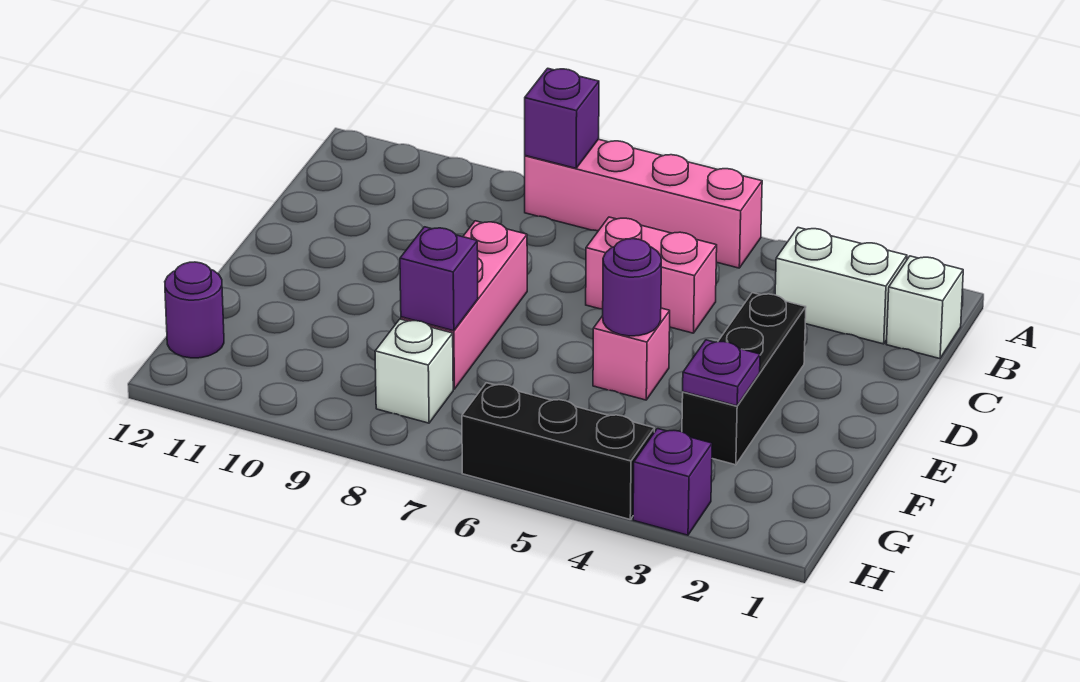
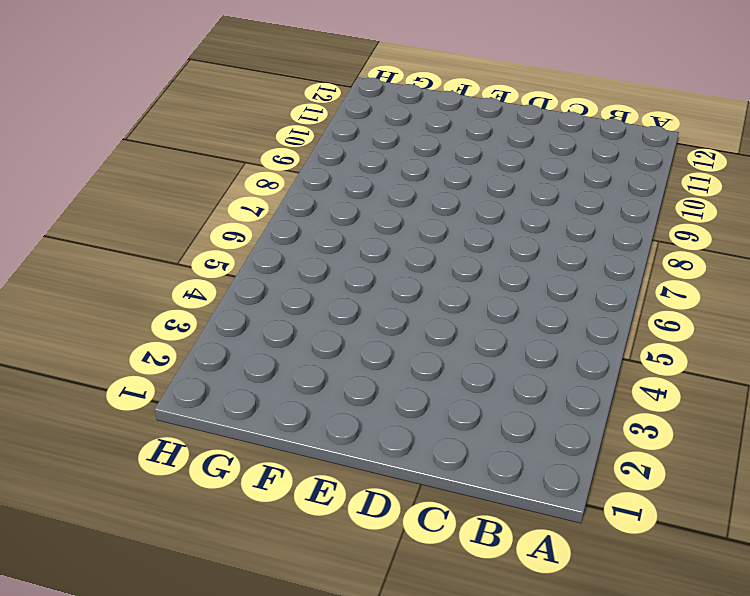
none -> pink 1x4 brick [525,139,762,268]
none -> white 1x1 brick [886,256,963,359]
none -> white 1x2 brick [775,228,907,344]

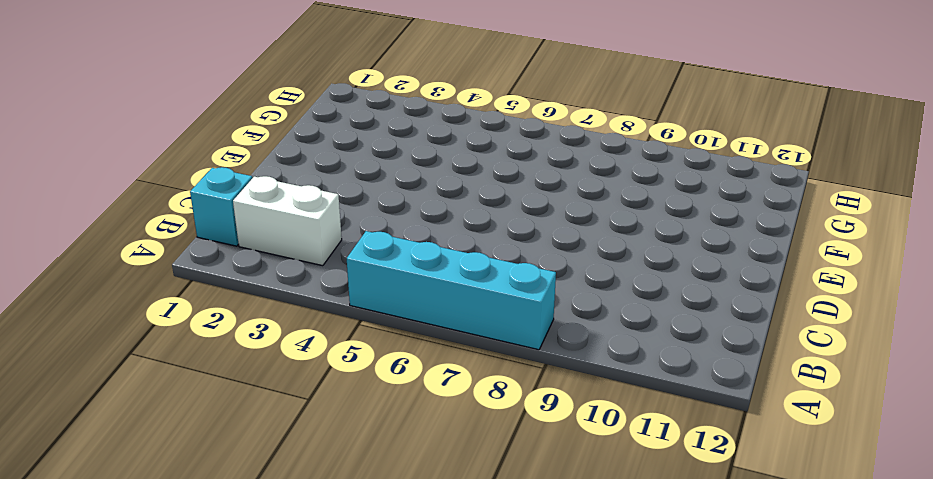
cyan 1x4 brick [347,231,556,350] -> pink 1x4 brick [525,139,762,268]
cyan 1x1 brick [190,167,252,246] -> white 1x1 brick [886,256,963,359]
none -> pink 1x2 brick [586,217,717,333]
none -> black 1x3 brick [682,293,806,465]
none -> pink 1x3 brick [401,221,527,389]

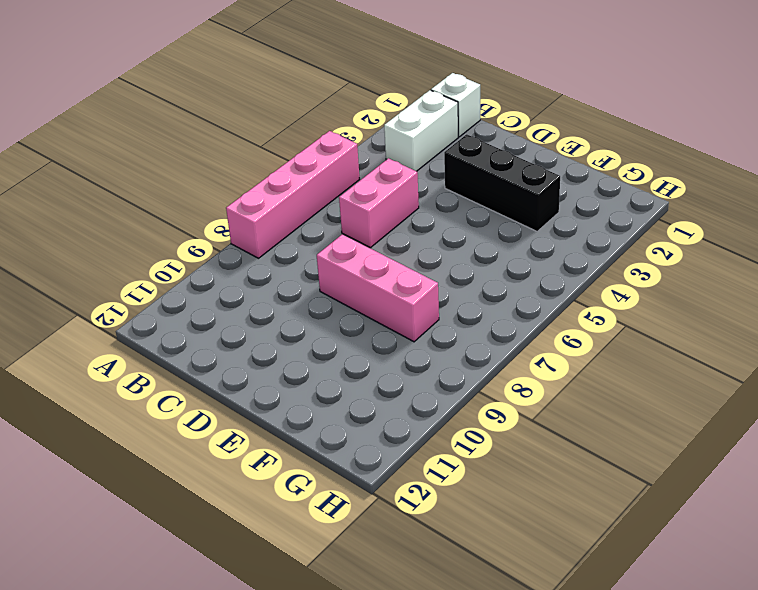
none -> pink 1x1 brick [593,308,670,400]
none -> white 1x1 brick [375,319,453,423]
none -> purple 1x1 round brick [165,262,224,358]

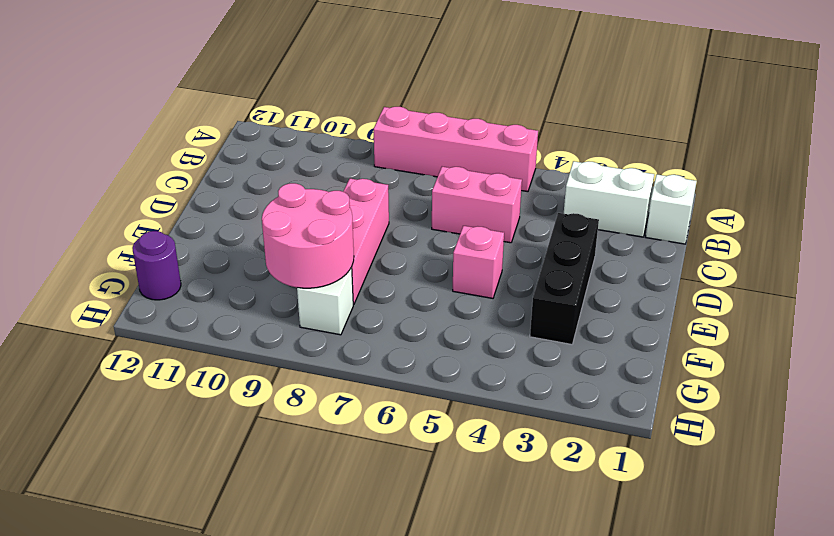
pink 2x2 round brick [262,183,354,288] -> purple 1x1 brick [400,227,478,331]
none -> purple 1x1 brick [633,429,712,535]
none -> black 1x3 brick [462,383,654,519]
none -> purple 1x1 brick [525,68,599,168]

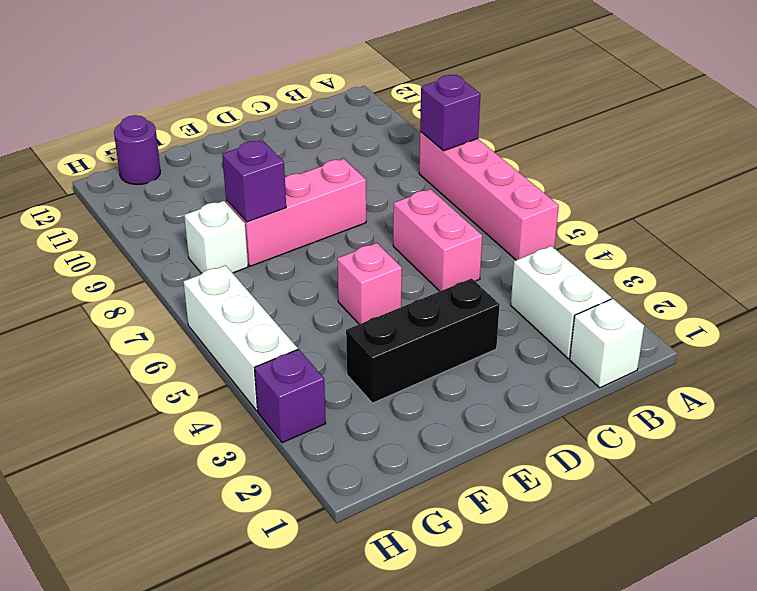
white 1x3 brick [183,265,298,411] -> black 1x3 brick [462,383,654,519]
none -> purple 1x1 round brick [603,239,661,336]
none -> purple 1x1 plate [683,340,760,406]

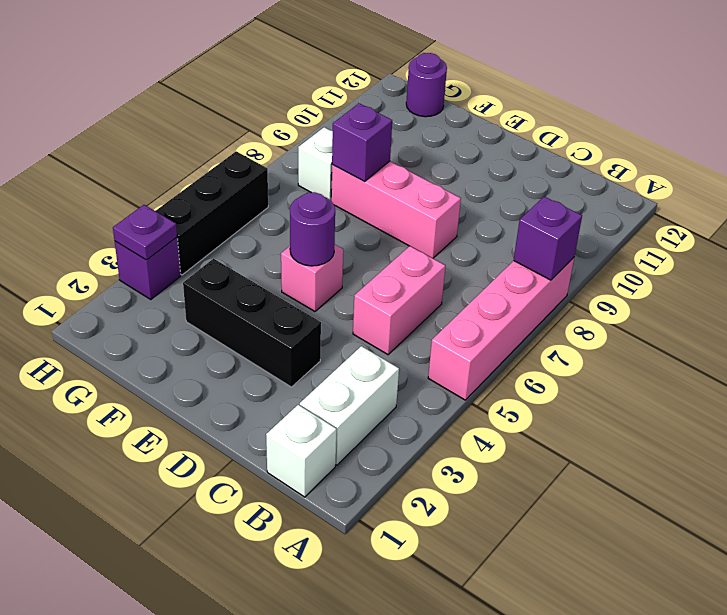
purple 1x1 plate [113,205,177,260] -> purple 1x1 plate moved to [683,340,760,406]

